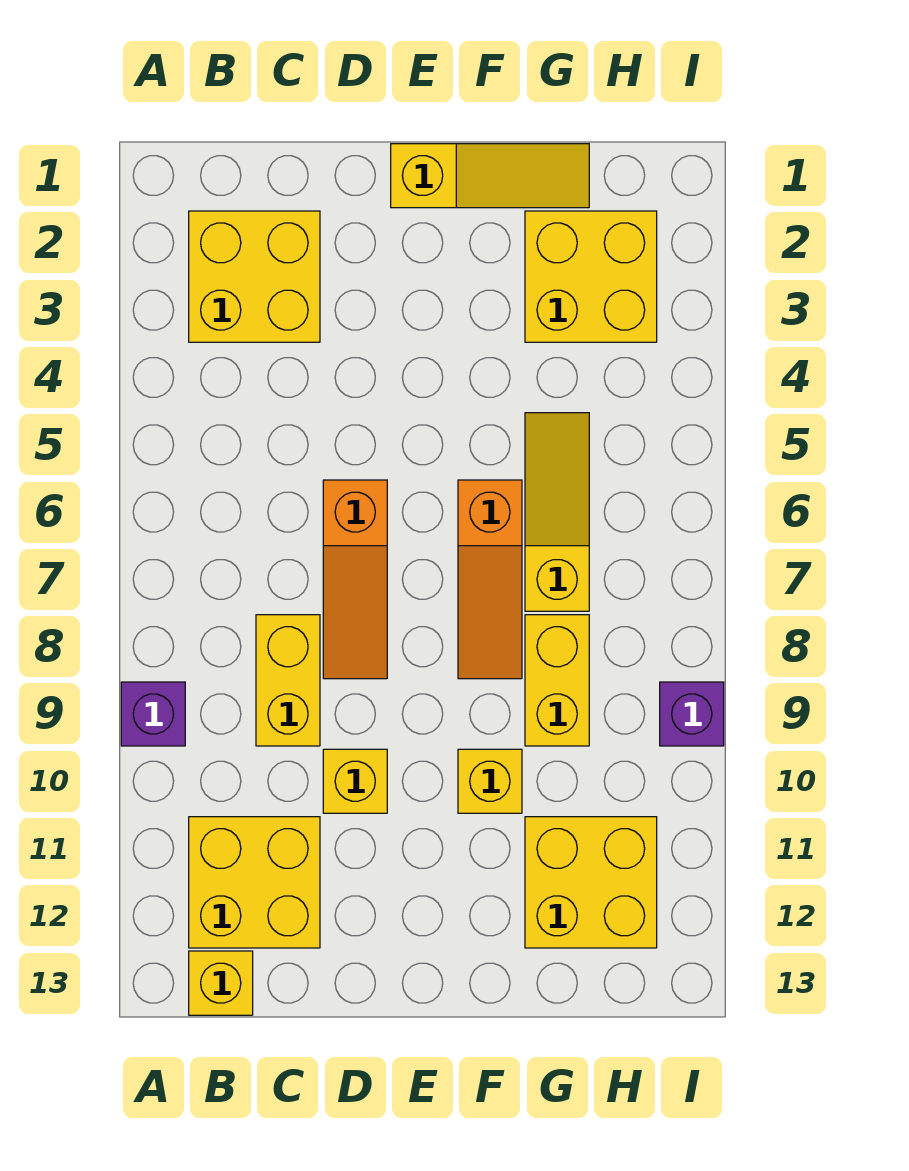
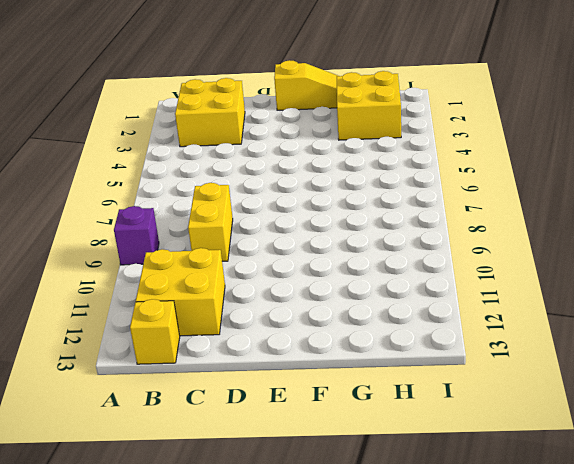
none -> orange 1x3 slope [323,480,387,679]
none -> yellow 1x1 brick [323,749,387,813]
none -> orange 1x3 slope [458,480,522,679]

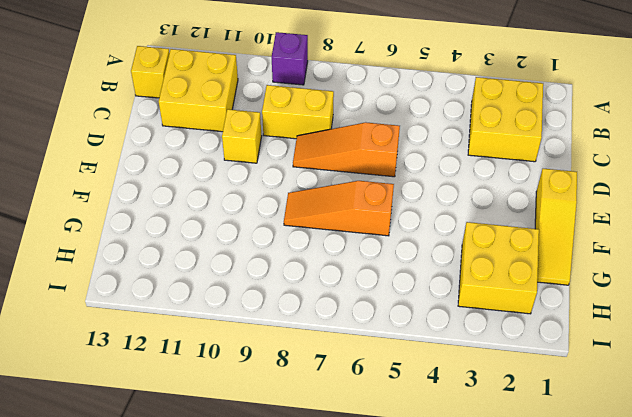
none -> yellow 1x1 brick [458,749,522,813]
none -> yellow 1x3 slope [525,413,589,611]
none -> yellow 1x2 brick [525,615,589,746]

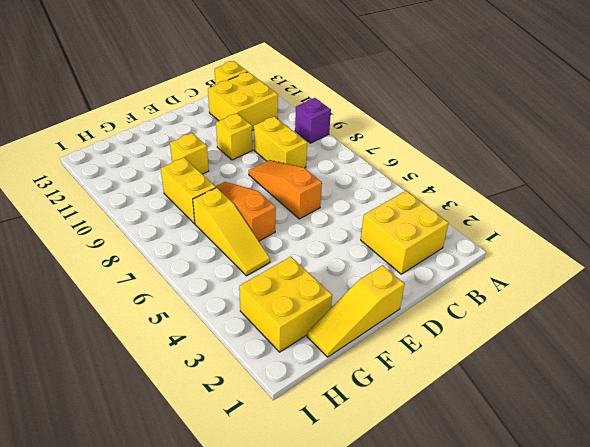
none -> yellow 2x2 brick [525,817,657,948]
none -> purple 1x1 brick [660,682,724,746]

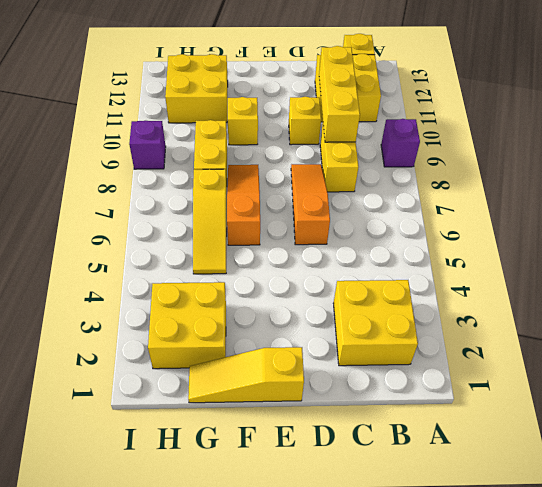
yellow 1x3 brick [319,46,360,142] -> none

